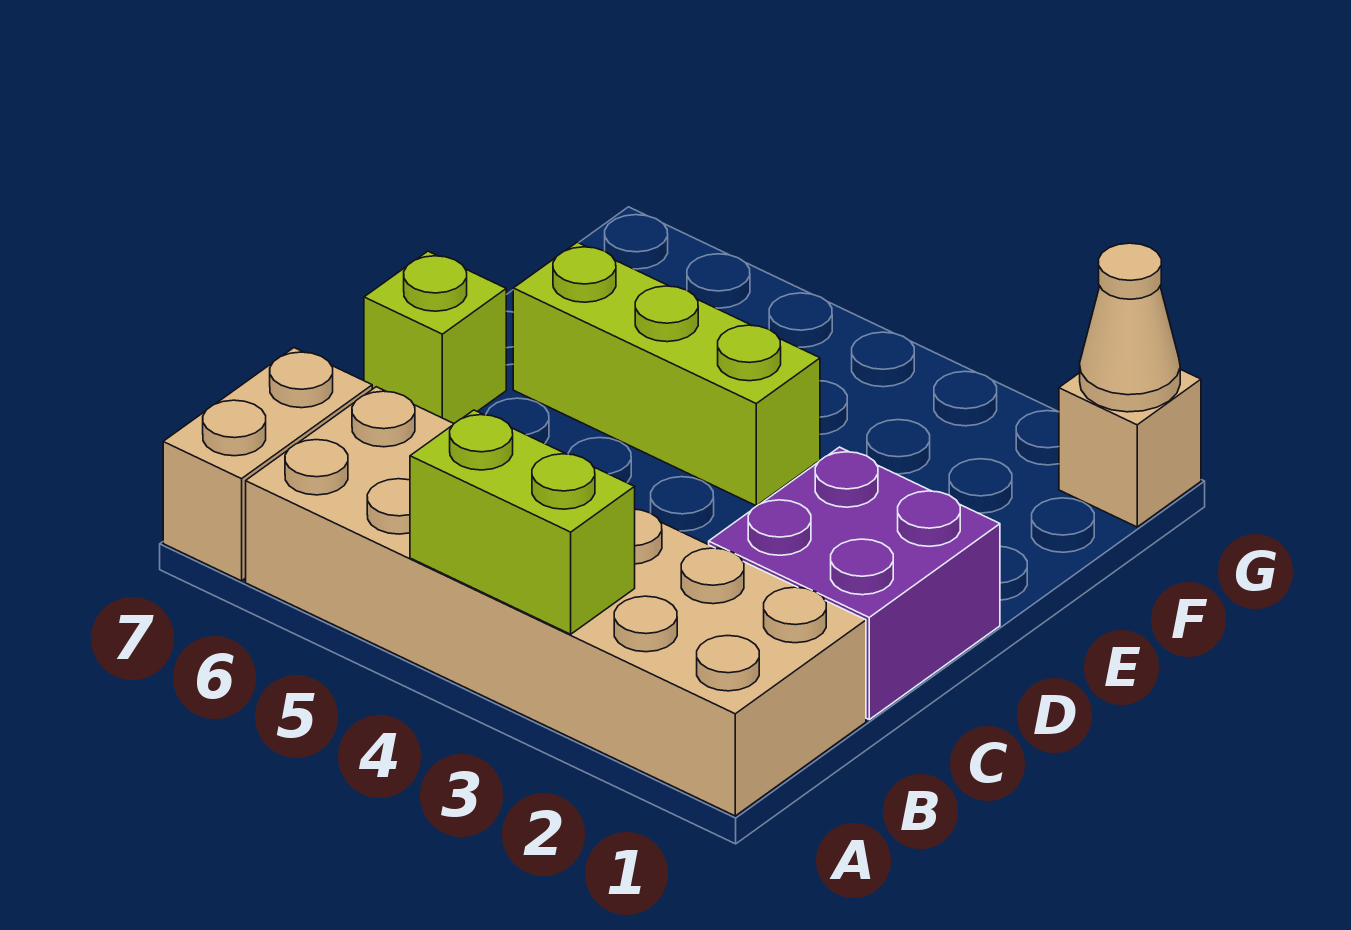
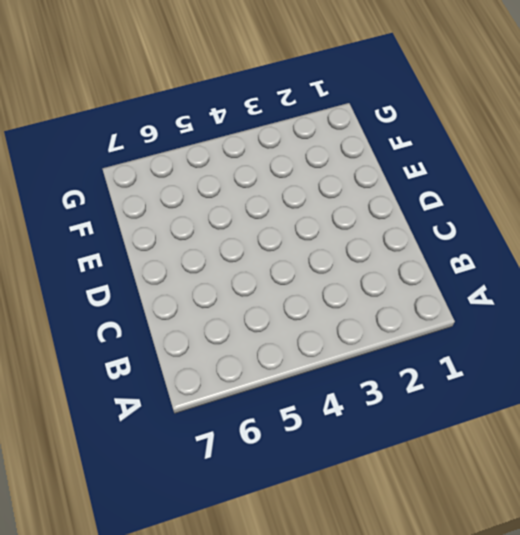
none -> tan 2x6 brick [246,387,866,816]
none -> tan 1x2 brick [163,348,372,581]

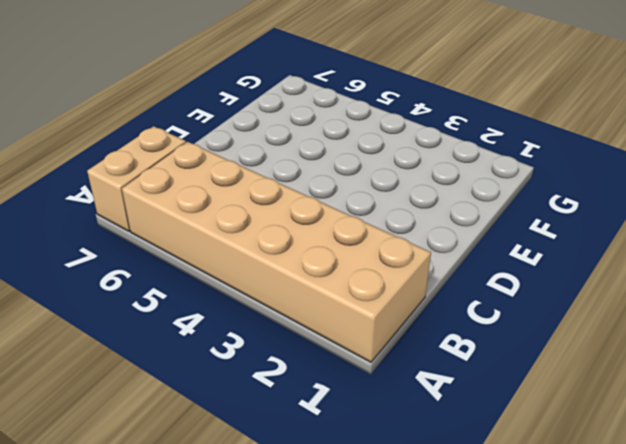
none -> purple 2x2 brick [709,447,1000,719]
none -> lime 1x1 brick [364,251,506,423]

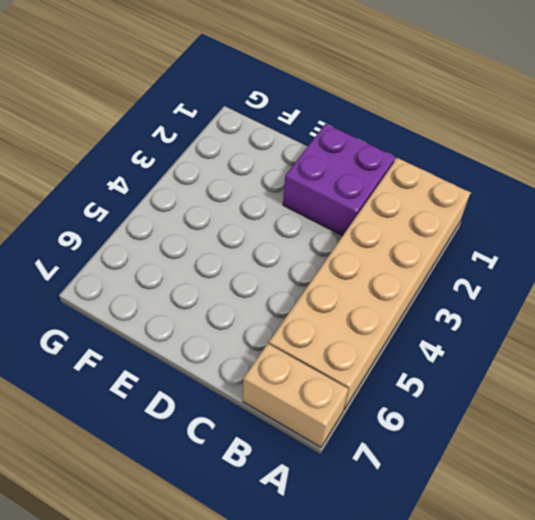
none -> lime 1x1 brick [364,251,506,423]
none -> lime 1x3 brick [513,242,820,506]

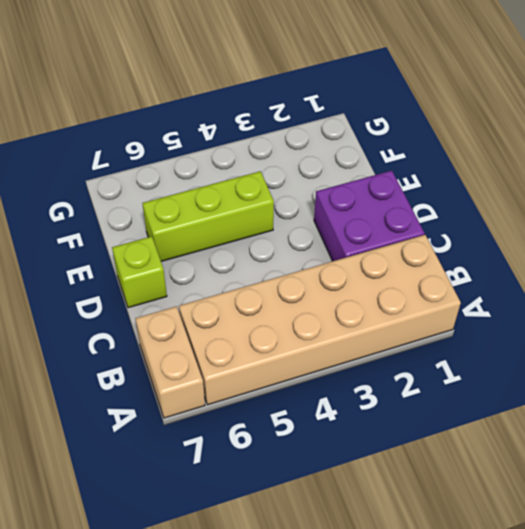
none -> tan 1x1 brick [1059,369,1201,527]
none -> lime 1x2 brick [410,410,635,634]

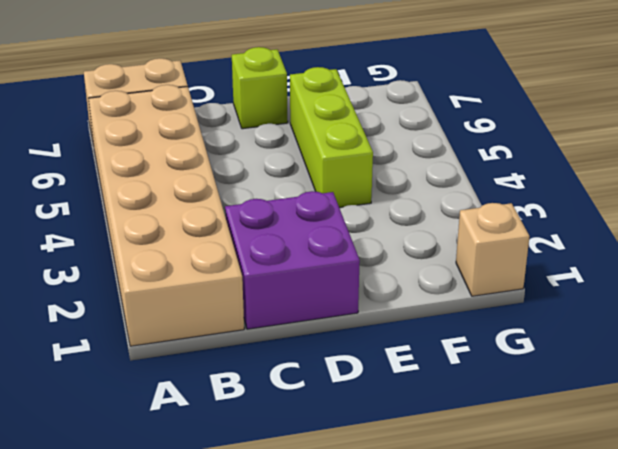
none -> lime 1x2 brick [410,410,635,634]
none -> tan 1x1 cone [1080,243,1180,412]

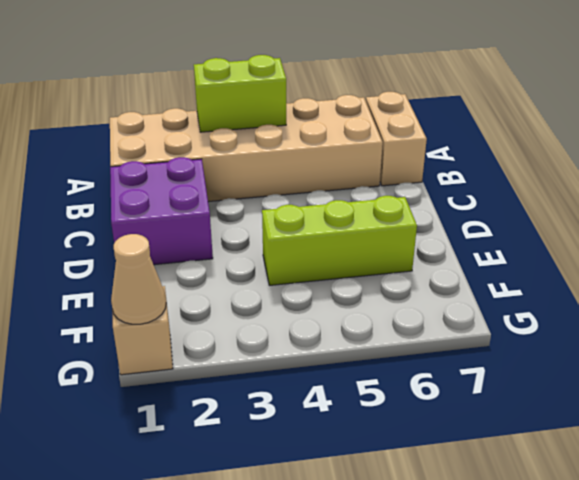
none -> lime 1x1 brick [364,251,506,423]

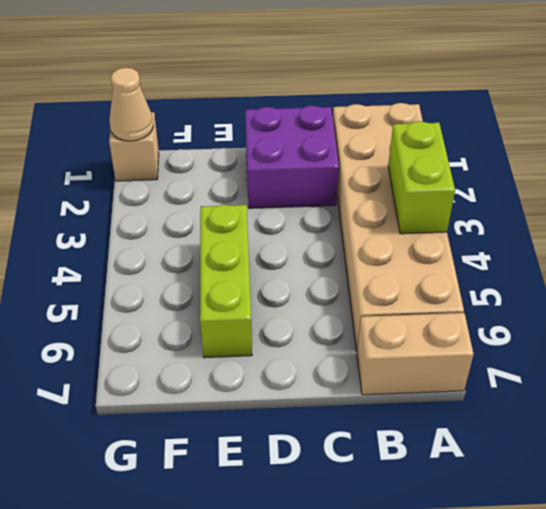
none -> lime 1x1 brick [364,251,506,423]

